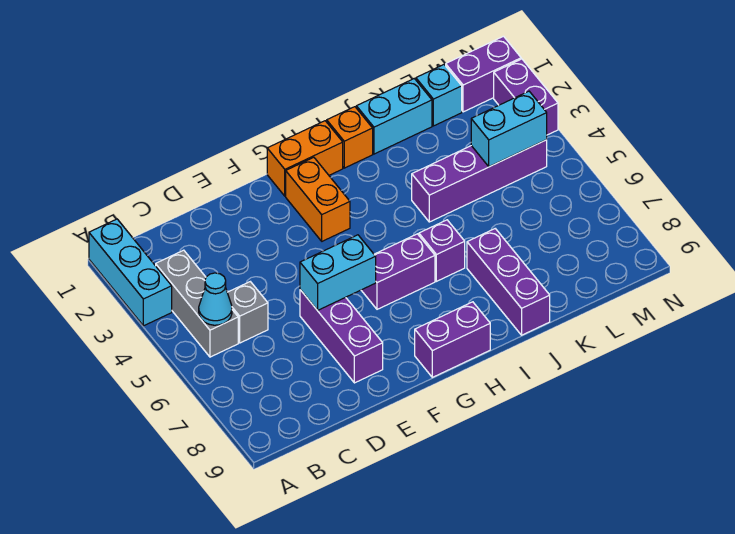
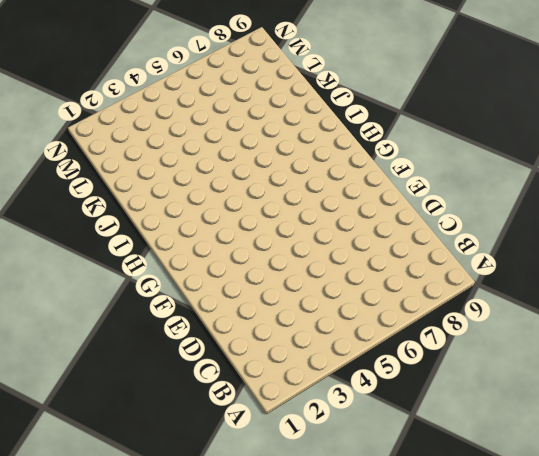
none -> cyan 1x3 brick [89,219,172,326]
none -> grey 1x3 brick [156,250,238,357]
none -> grey 1x1 brick [227,282,268,343]

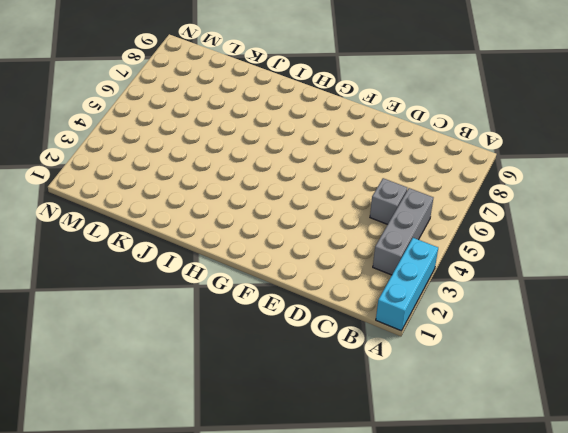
none -> purple 1x3 brick [300,290,383,383]
none -> orange 1x2 brick [267,121,343,196]
none -> orange 1x2 brick [286,157,350,241]

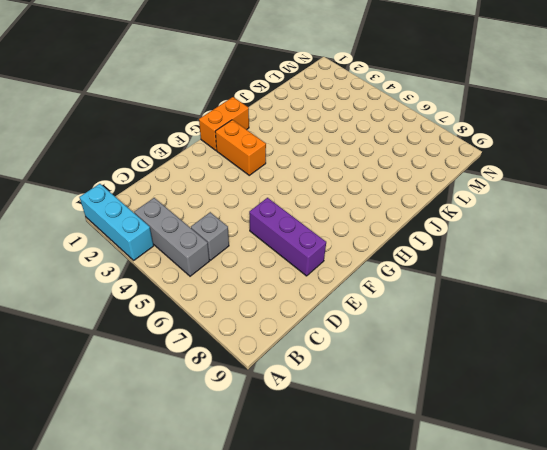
none -> purple 1x2 brick [361,234,435,309]
none -> purple 1x2 brick [415,302,490,377]
none -> orange 1x1 brick [327,107,373,168]

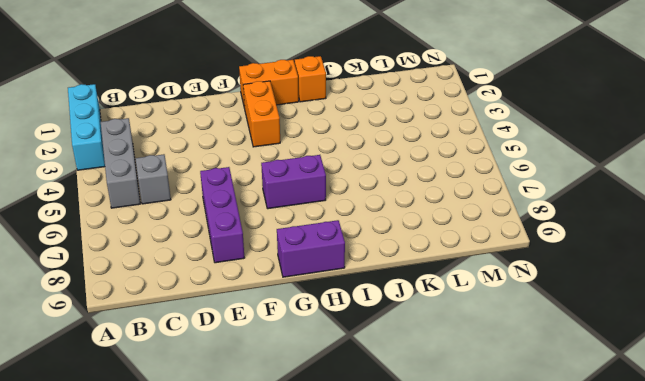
none -> purple 1x1 brick [419,220,465,281]
none -> cyan 1x2 brick [356,79,432,154]
none -> purple 1x4 brick [412,140,547,222]

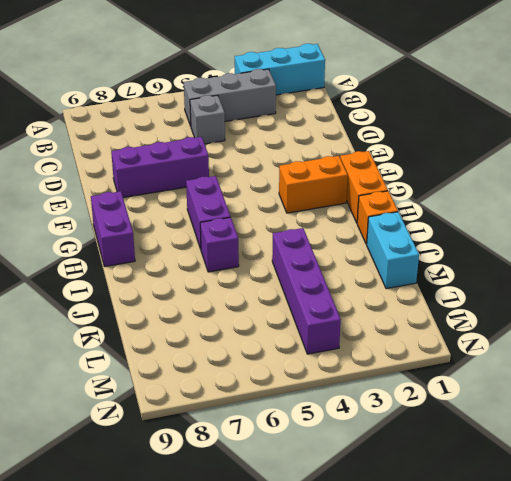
none -> purple 1x3 brick [467,229,550,335]
none -> cyan 1x1 brick [416,65,462,126]
none -> purple 1x2 brick [446,36,521,112]

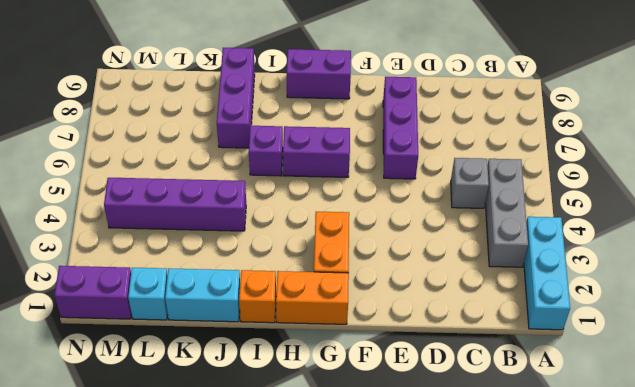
none -> purple 1x2 brick [494,59,558,135]
none -> cyan 1x1 cone [199,273,232,325]
none -> cyan 1x2 brick [300,235,376,310]

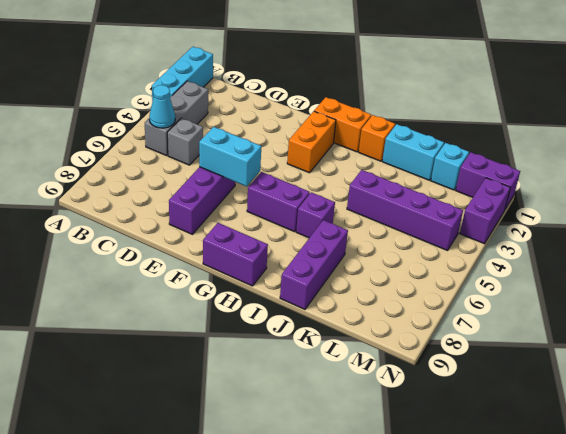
none -> cyan 1x2 brick [471,91,547,167]

